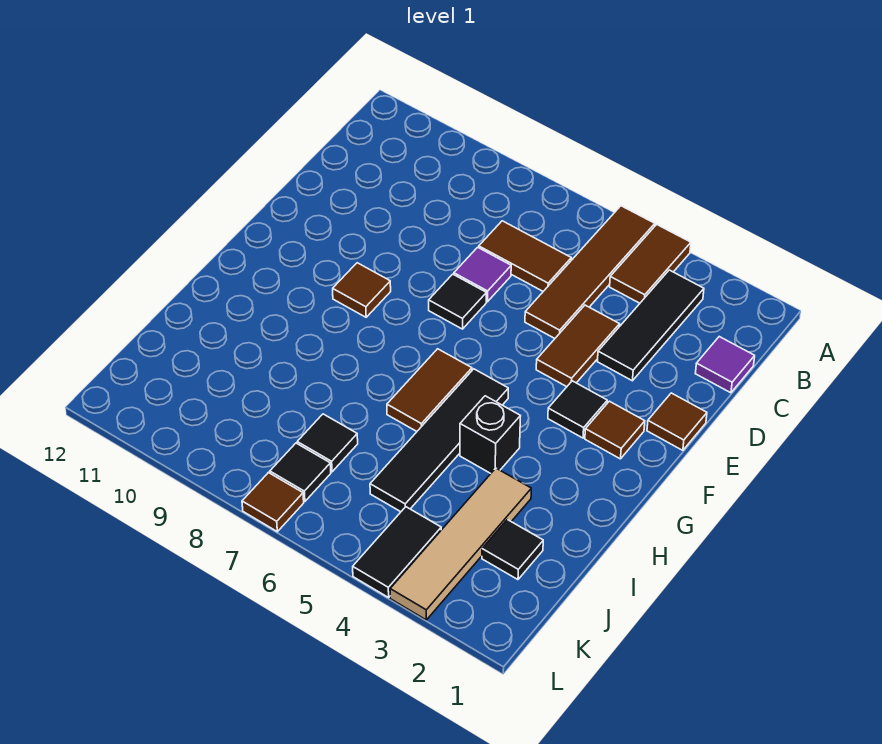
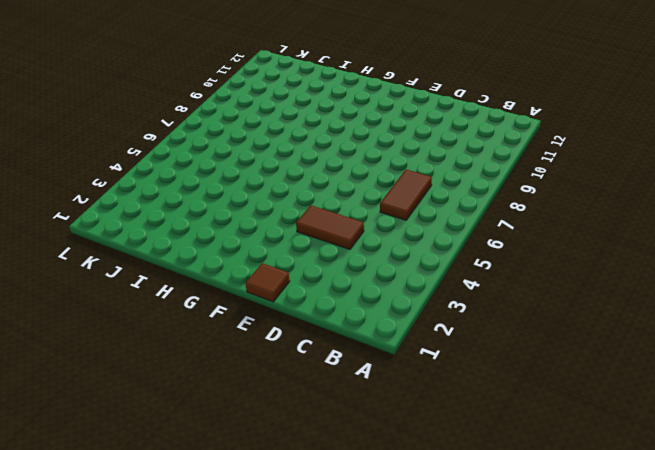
none -> brown 1x2 tile [610,224,691,303]
none -> brown 1x4 tile [525,206,655,338]
none -> black 1x3 tile [597,270,704,381]

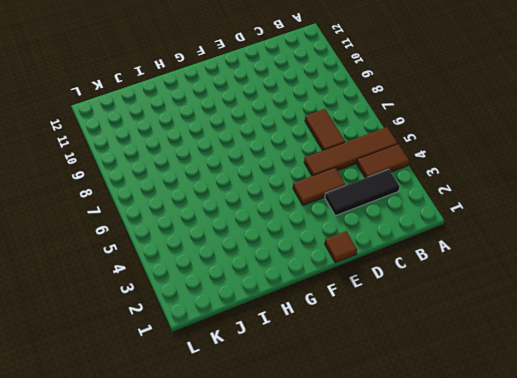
none -> purple 1x1 tile [695,337,755,393]
none -> purple 1x1 tile [454,247,511,302]
none -> black 1x1 tile [429,274,486,329]

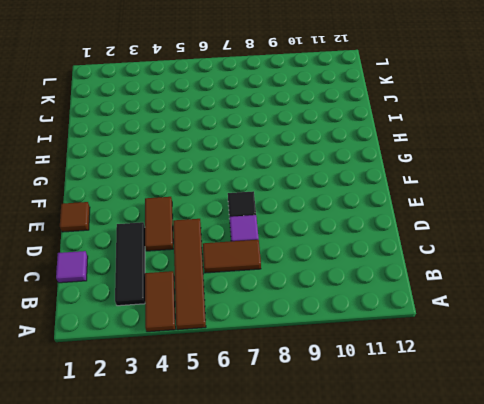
none -> brown 1x1 tile [585,401,645,459]
none -> black 1x1 tile [548,381,607,438]
none -> brown 1x1 tile [333,263,391,317]

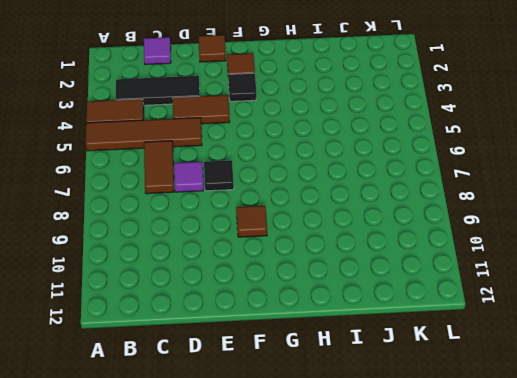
none -> black 1x4 tile [370,369,508,512]
none -> brown 1x2 tile [387,349,472,431]
none -> black 1x1 brick [460,396,520,473]

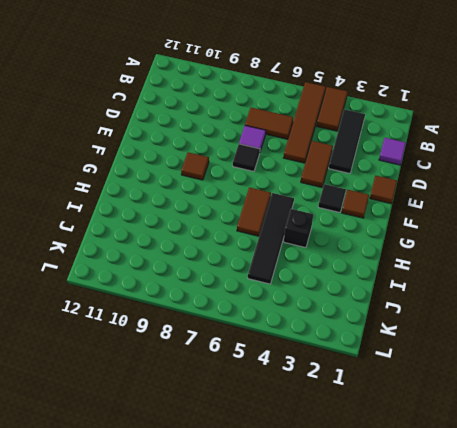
none -> tan 1x4 tile [390,468,531,620]
none -> black 1x1 tile [482,520,543,580]
none -> black 1x1 tile [297,414,358,472]

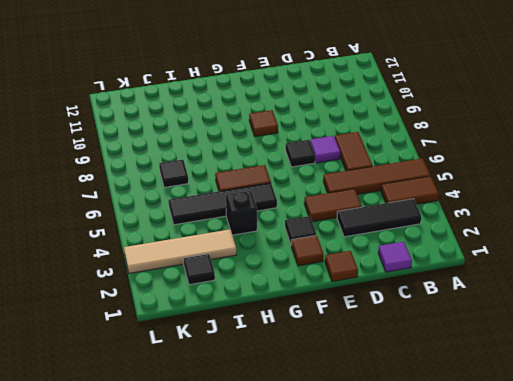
none -> black 1x2 tile [353,507,441,597]
none -> black 1x1 tile [270,443,331,501]
none -> brown 1x1 tile [242,473,304,532]

